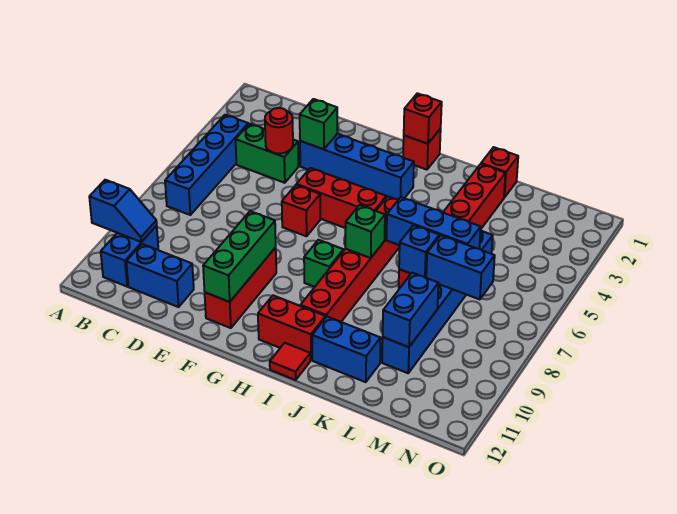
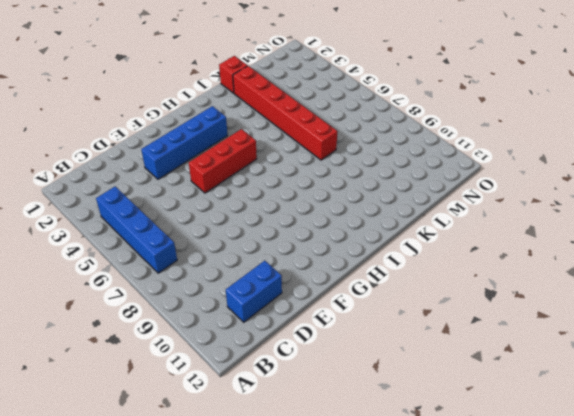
none -> blue 1x2 brick [101,226,158,286]
none -> green 1x2 brick [236,124,299,183]
none -> red 1x1 brick [282,185,320,236]

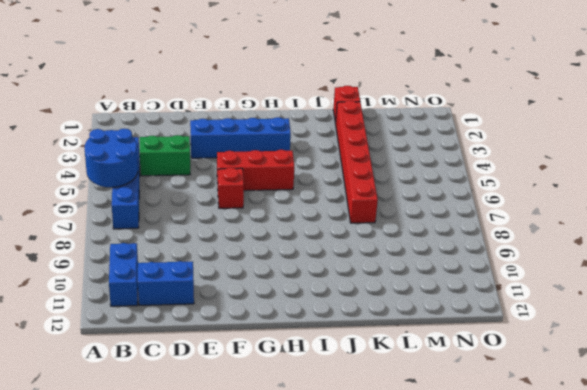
blue 2x2 round brick [84,129,138,187] -> none
none -> red 1x3 brick [205,248,276,328]
none -> red 1x1 brick [403,129,441,170]
none -> green 1x1 brick [304,240,343,287]

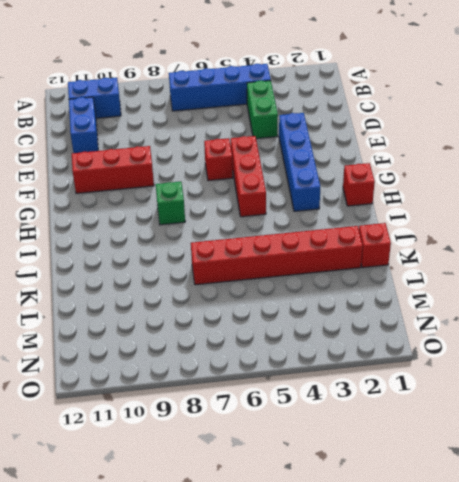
none -> red 1x2 brick [258,295,326,360]
none -> red 1x6 brick [300,197,400,322]
none -> red 1x1 tile [270,343,310,380]

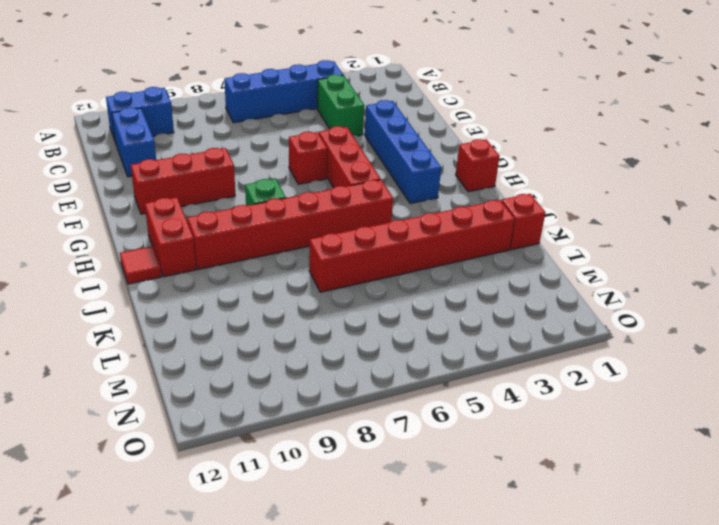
none -> blue 1x2 brick [312,317,381,382]
none -> blue 1x6 brick [382,231,493,373]
none -> blue 1x2 slope [89,180,157,242]

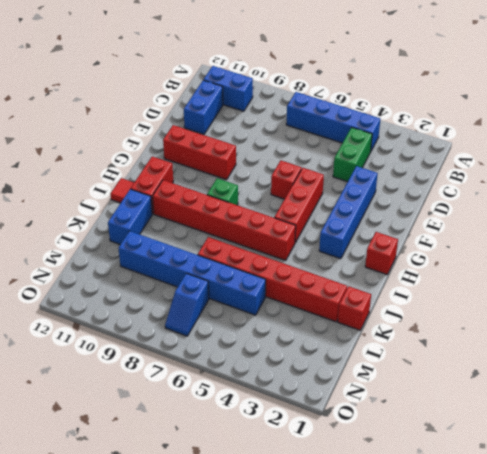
blue 1x2 slope [165,273,209,336] -> blue 1x2 slope moved to [89,180,157,242]
none -> red 1x1 round brick [265,108,293,154]
none -> green 1x1 brick [300,99,337,149]
none -> green 1x3 brick [203,211,276,302]

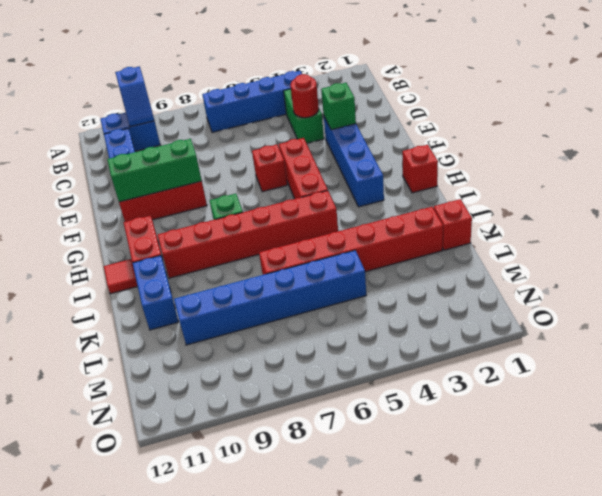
none -> red 1x1 brick [404,93,442,144]
none -> green 1x1 brick [345,205,385,258]
none -> blue 1x3 brick [387,197,481,249]

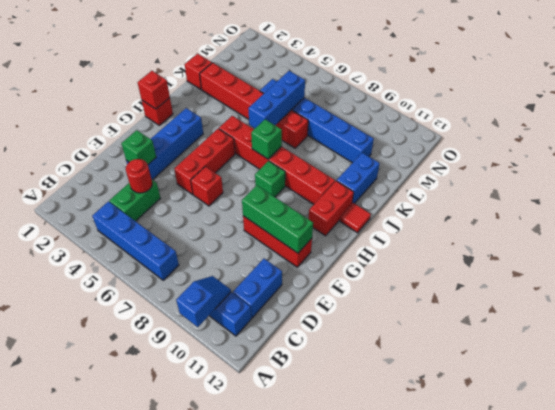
none -> blue 1x1 brick [399,225,439,278]
none -> blue 1x2 brick [426,235,495,300]
none -> blue 1x2 brick [383,273,438,347]

